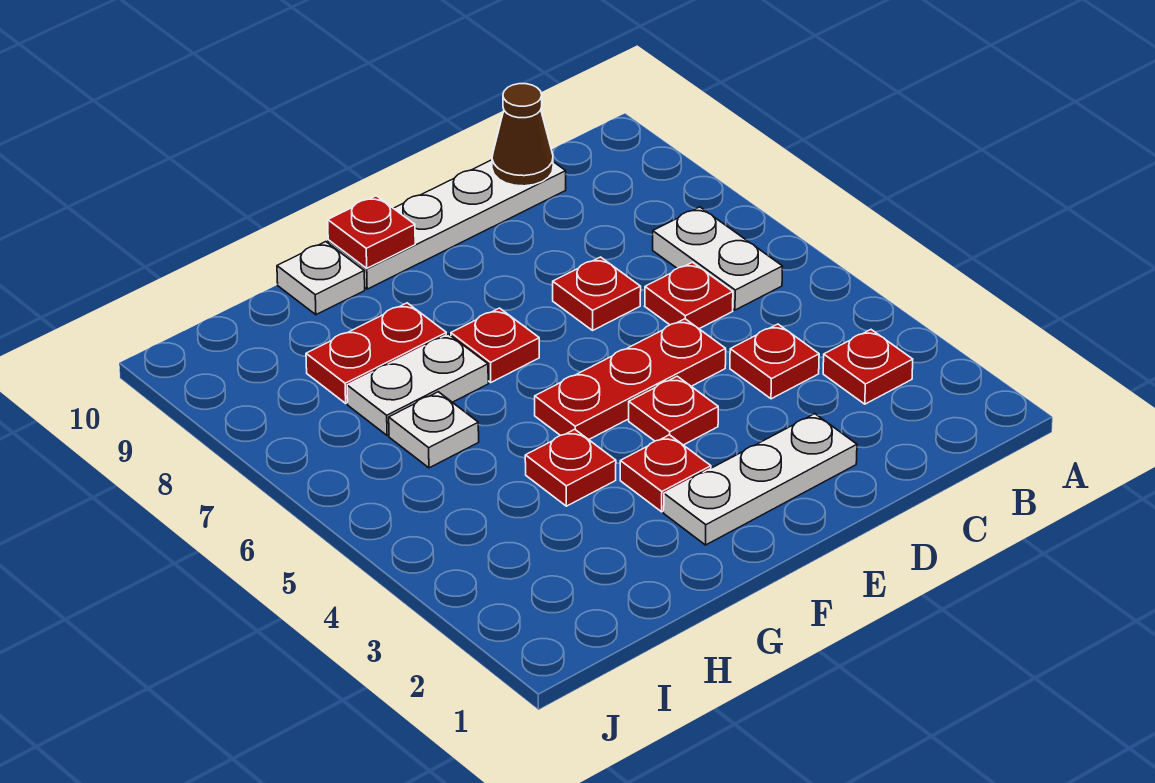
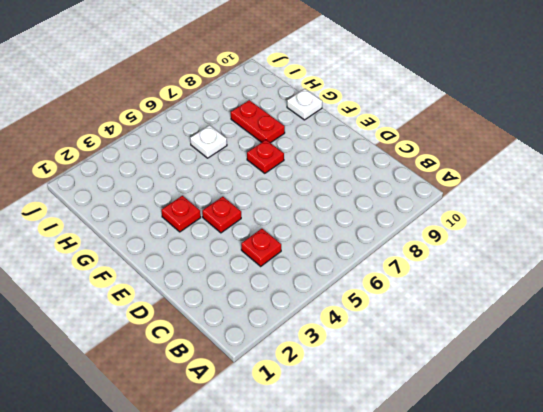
none -> red 1x1 plate [823,330,913,404]
none -> white 1x2 plate [653,207,783,310]
none -> red 1x1 plate [645,262,733,329]

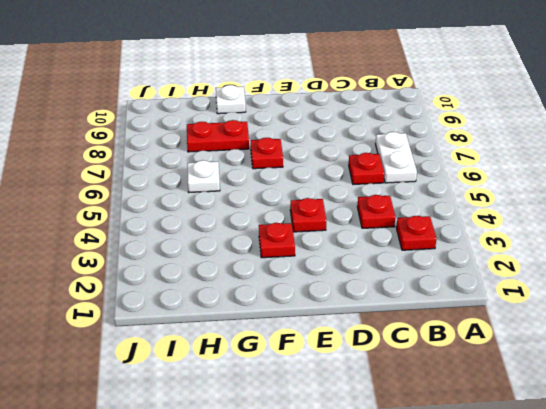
none -> white 1x4 plate [328,160,566,289]
none -> white 1x3 plate [664,414,857,545]
none -> red 1x3 plate [535,319,726,440]

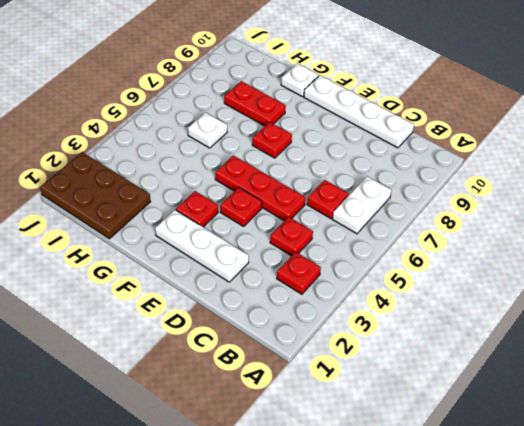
brown 2x3 plate [40,152,150,239] -> none
none -> red 1x1 plate [553,257,641,330]
none -> red 1x1 plate [525,429,616,506]
none -> white 1x2 plate [347,334,488,436]

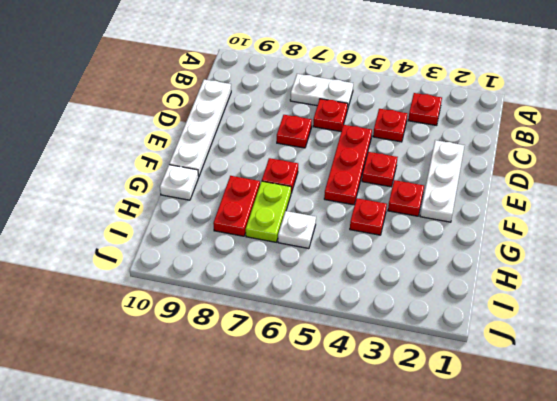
lime 1x2 plate [246,181,291,242] -> white 1x2 plate [347,334,488,436]
none -> brown 1x1 cone [492,84,553,186]
none -> red 1x1 plate [328,196,415,268]

